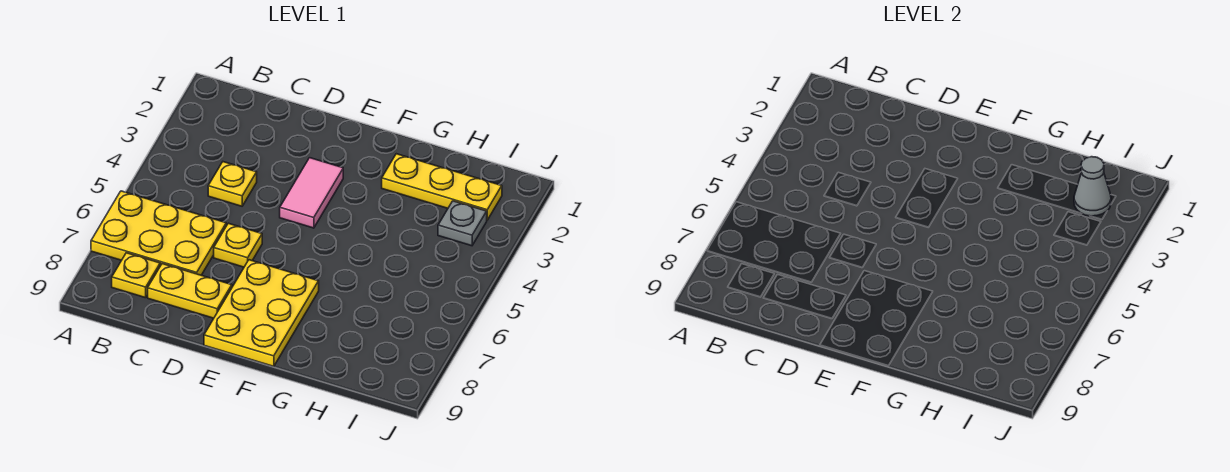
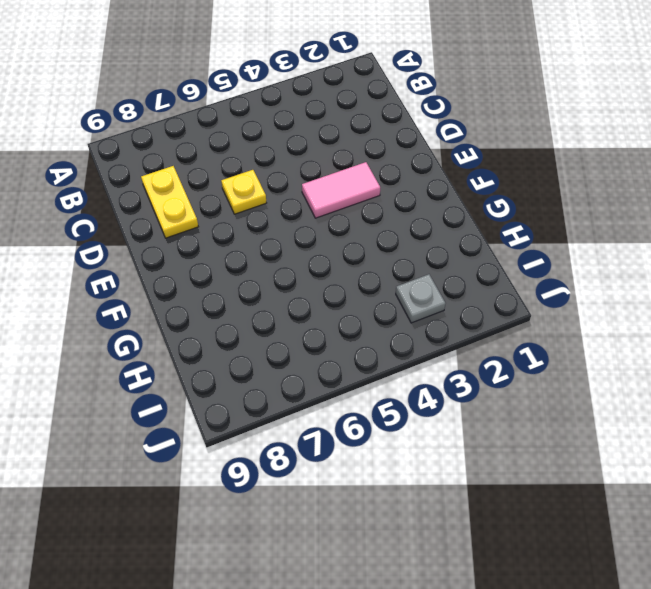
none -> yellow 2x3 plate [91,191,226,275]
none -> yellow 1x1 plate [112,253,160,298]

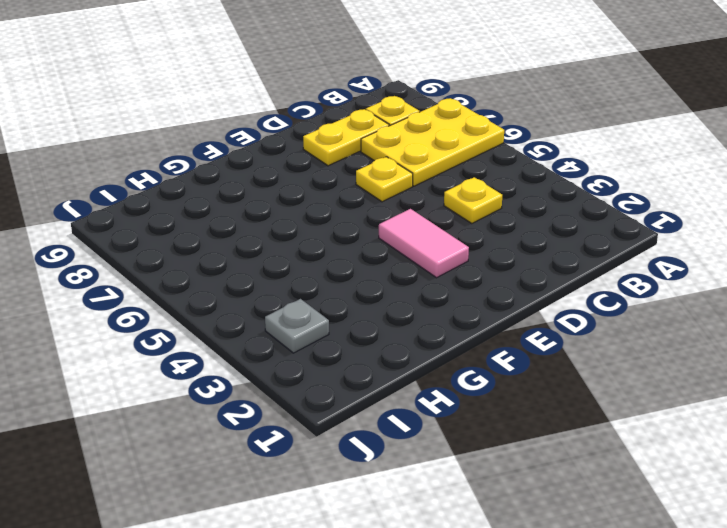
none -> yellow 2x3 plate [204,260,319,366]
none -> yellow 1x3 plate [382,154,502,220]

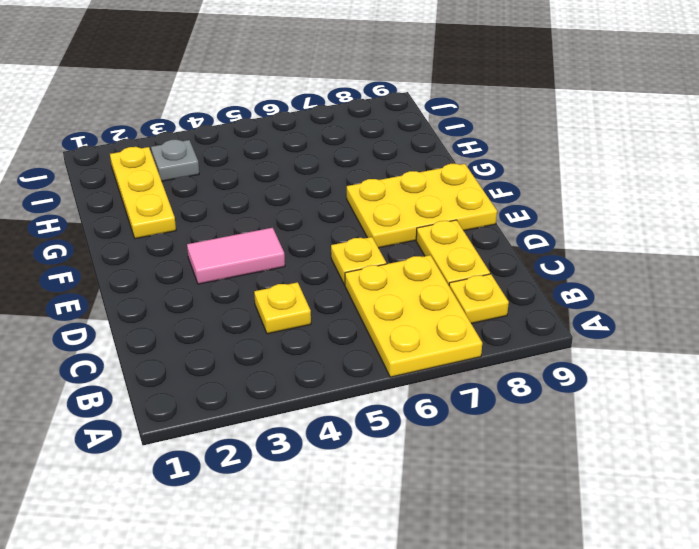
none -> grey 1x1 cone [1074,157,1111,216]

